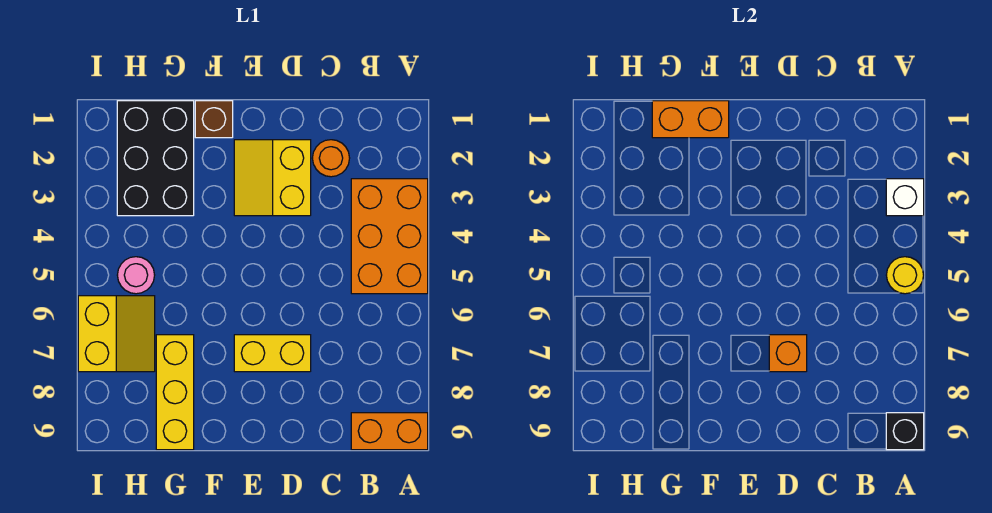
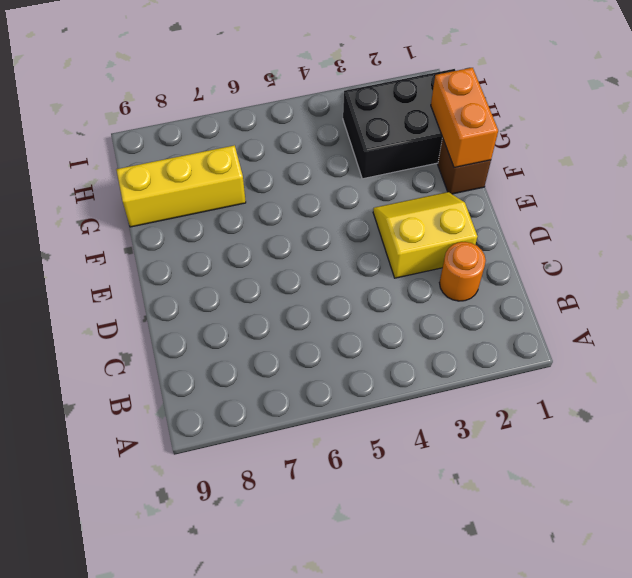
none -> orange 2x3 brick [351,179,428,294]
none -> orange 1x2 brick [351,413,428,450]
none -> yellow 1x2 brick [234,335,311,372]

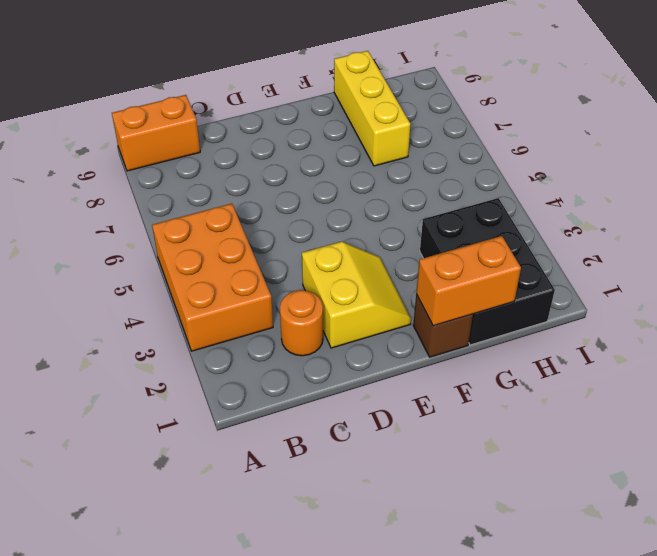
none -> yellow 1x2 brick [234,335,311,372]
none -> pink 1x1 round brick [117,257,155,294]
none -> yellow 2x2 slope [78,296,155,372]

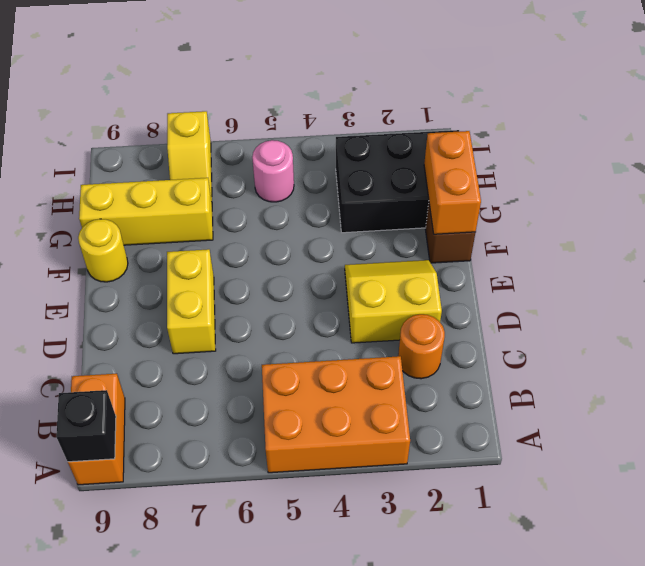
yellow 1x1 round brick [78,219,128,282] -> yellow 1x1 round brick moved to [886,257,924,294]
yellow 1x2 slope [167,111,212,201] -> yellow 2x2 slope [78,296,155,372]
none -> white 1x1 brick [886,179,924,216]
none -> orange 1x1 brick [769,335,807,372]

